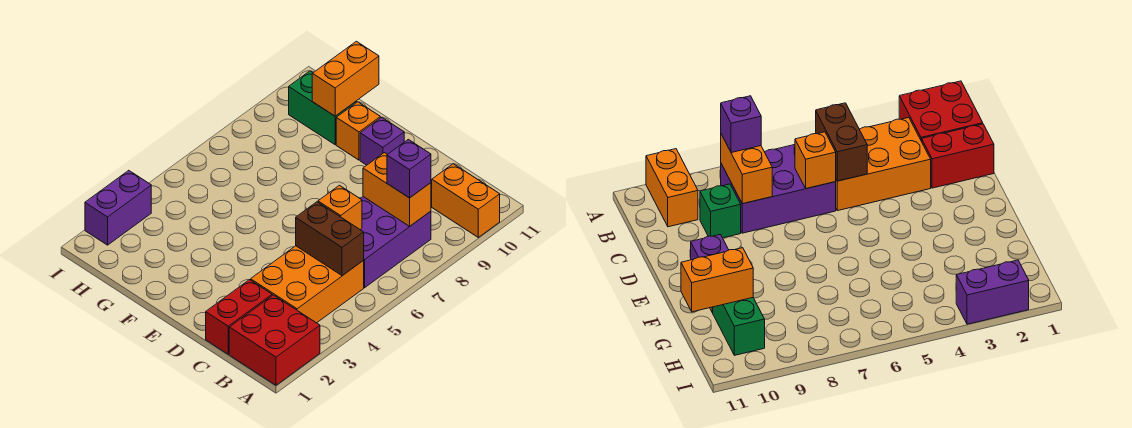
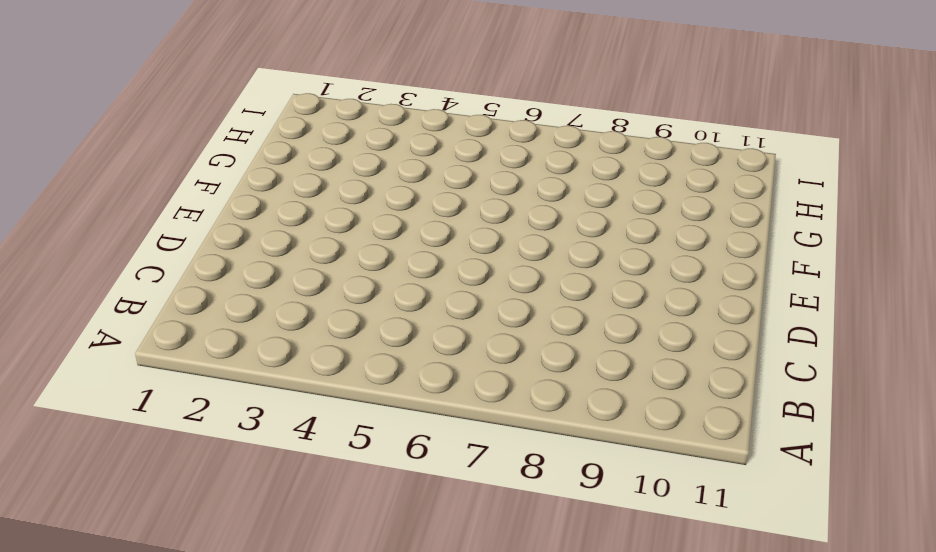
none -> red 2x2 brick [229,295,320,385]
none -> orange 1x2 brick [432,164,500,237]
none -> orange 2x3 brick [251,246,364,323]

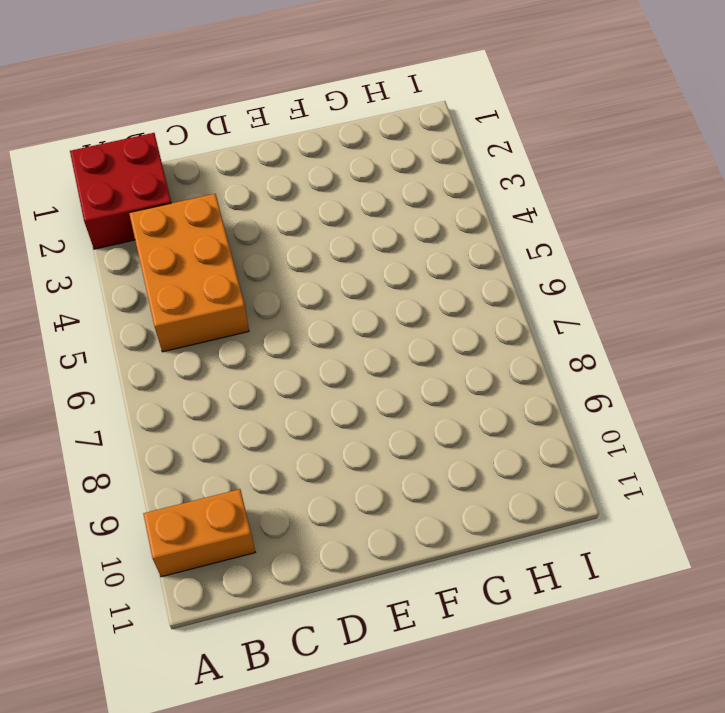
none -> purple 2x3 brick [360,197,431,288]
none -> red 1x2 brick [206,280,272,354]
none -> green 1x1 brick [700,184,741,238]

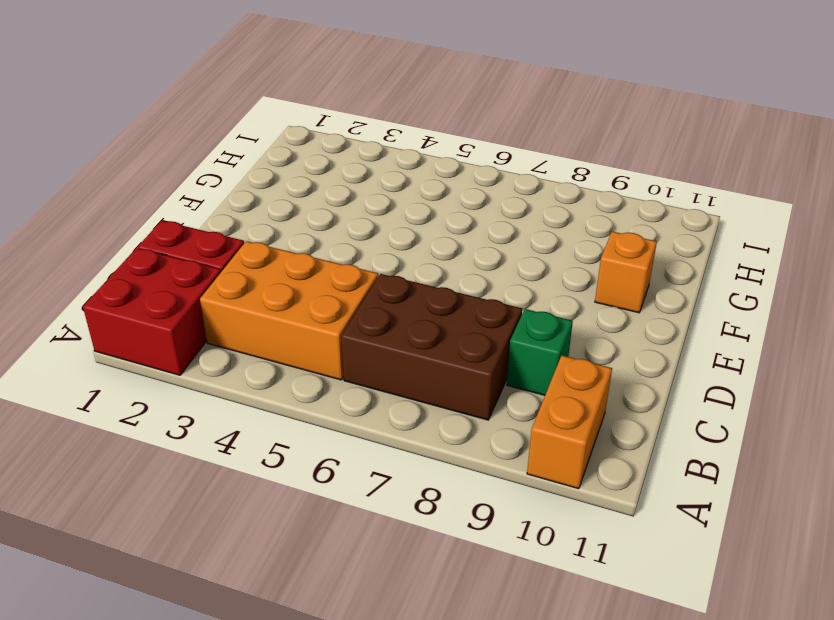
brown 2x3 brick [341,274,522,420] -> purple 2x3 brick [360,197,431,288]
none -> purple 1x1 brick [360,117,404,165]
none -> green 1x2 brick [289,71,357,145]
none -> purple 1x2 brick [85,170,151,245]

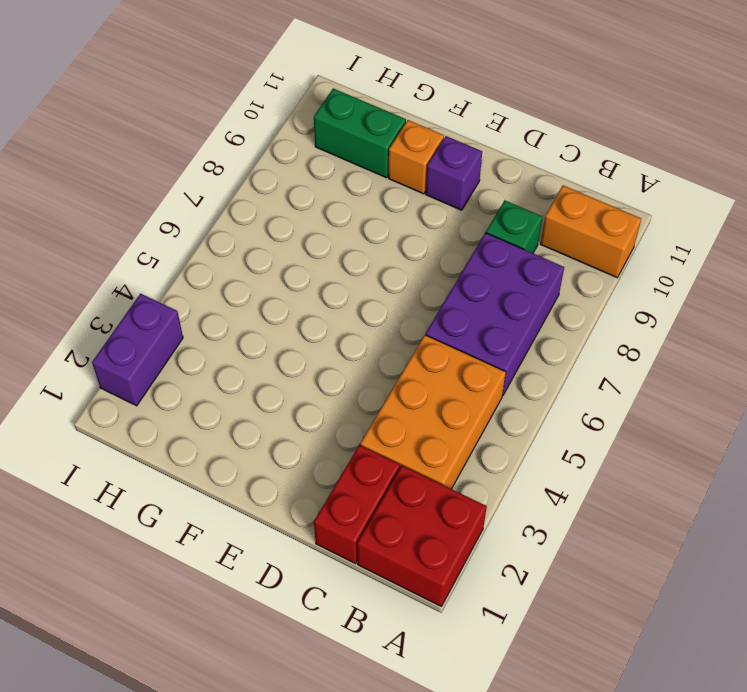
none -> brown 1x2 brick [296,202,364,276]
none -> orange 1x2 brick [363,153,431,226]
none -> orange 1x1 brick [318,185,362,229]

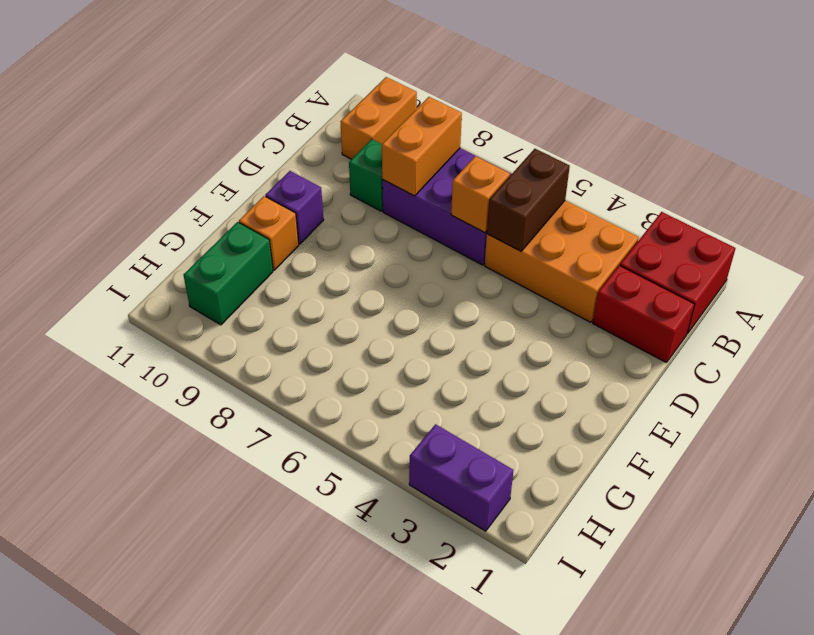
none -> orange 1x2 brick [312,41,379,116]
none -> purple 1x1 brick [387,140,431,198]

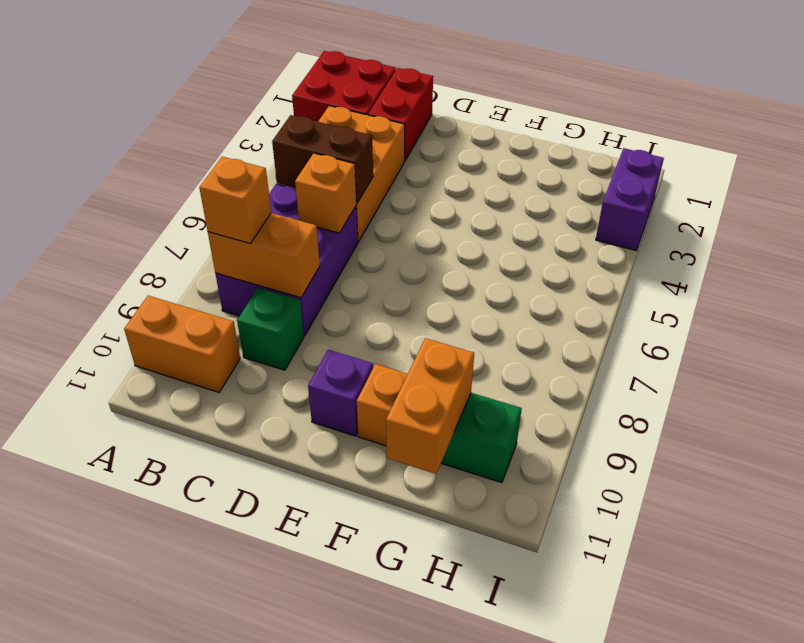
orange 1x1 brick [199,157,271,244] -> purple 1x1 brick [387,140,431,198]

